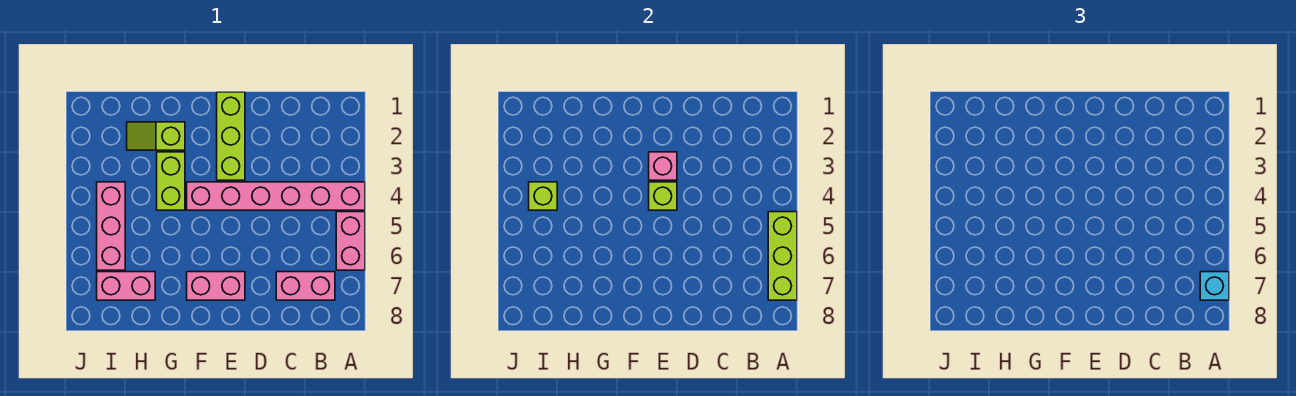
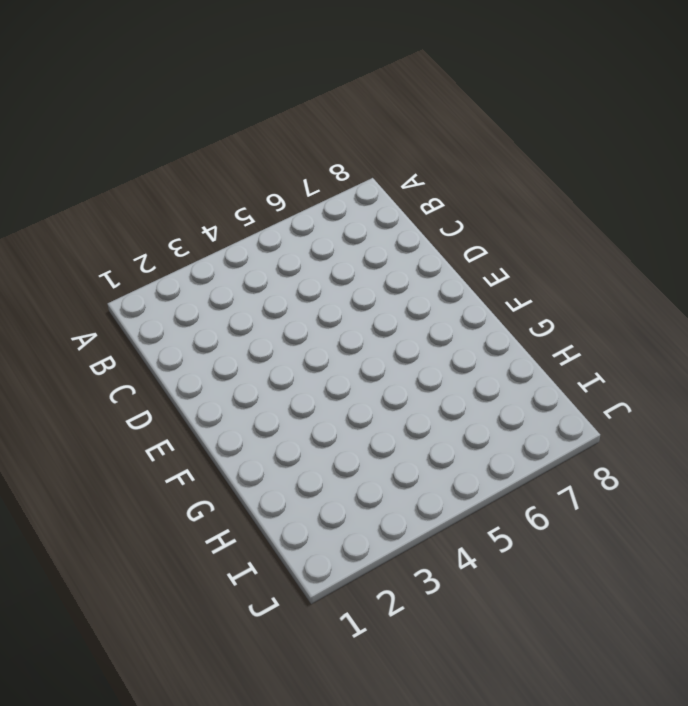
none -> pink 1x6 brick [187,182,365,210]
none -> pink 1x2 brick [336,212,365,270]
none -> pink 1x2 brick [276,272,335,300]

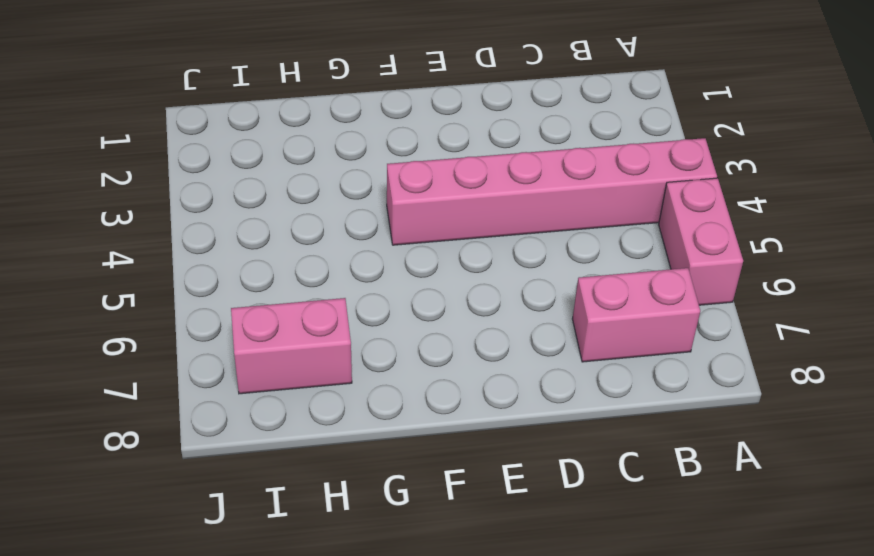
none -> lime 1x3 brick [217,92,245,180]
none -> pink 1x2 brick [187,272,245,300]
none -> lime 1x2 slope [127,122,185,150]

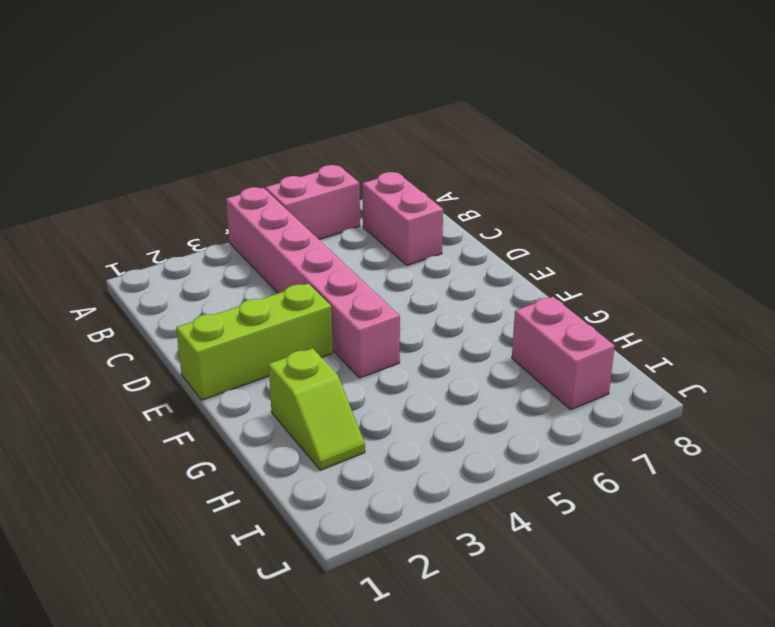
none -> pink 1x2 brick [187,272,245,300]
none -> lime 1x2 brick [157,152,185,210]
none -> pink 1x3 brick [97,182,125,270]

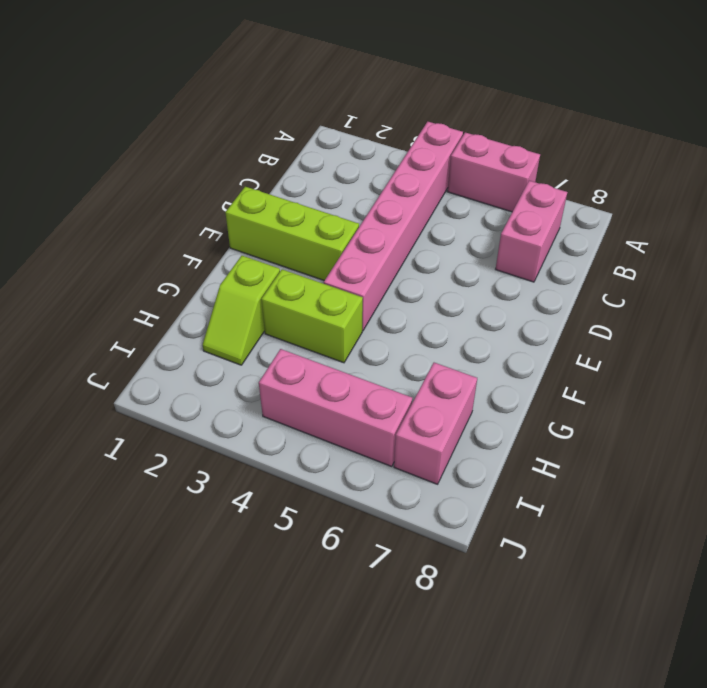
none -> pink 1x2 brick [187,272,245,300]
none -> lime 1x3 brick [768,212,797,300]
none -> pink 1x1 brick [649,152,677,180]

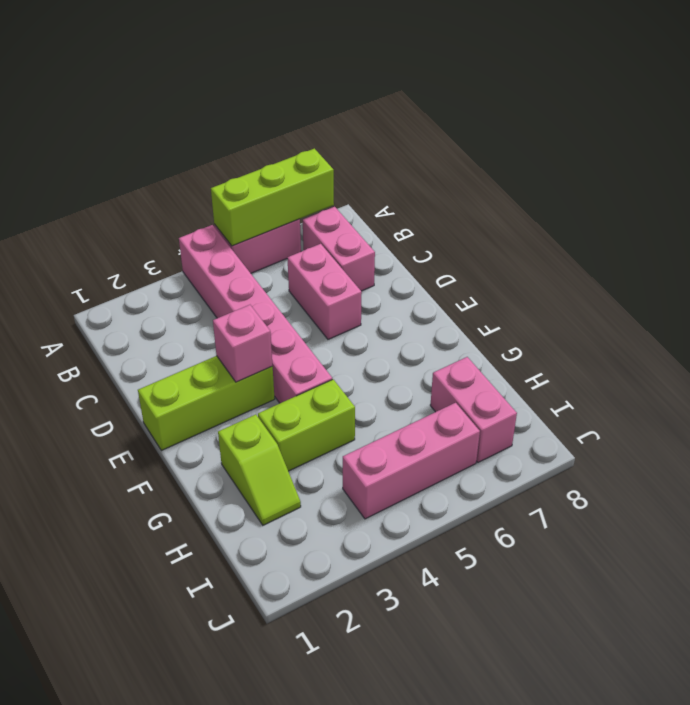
pink 1x2 brick [287,244,362,339] -> pink 1x2 brick moved to [187,272,245,300]
none -> lime 1x1 brick [649,182,677,210]
none -> lime 1x1 brick [529,182,557,210]
none -> cyan 1x1 brick [1200,272,1229,300]

